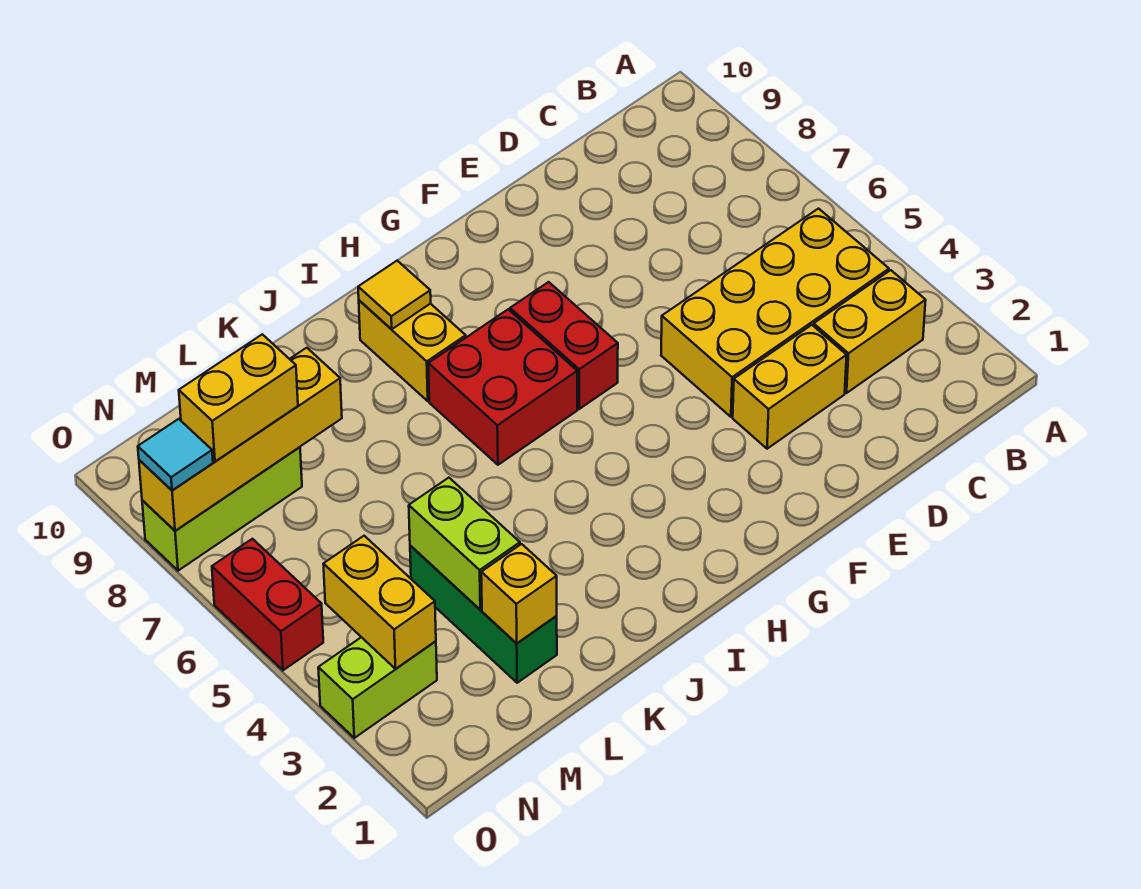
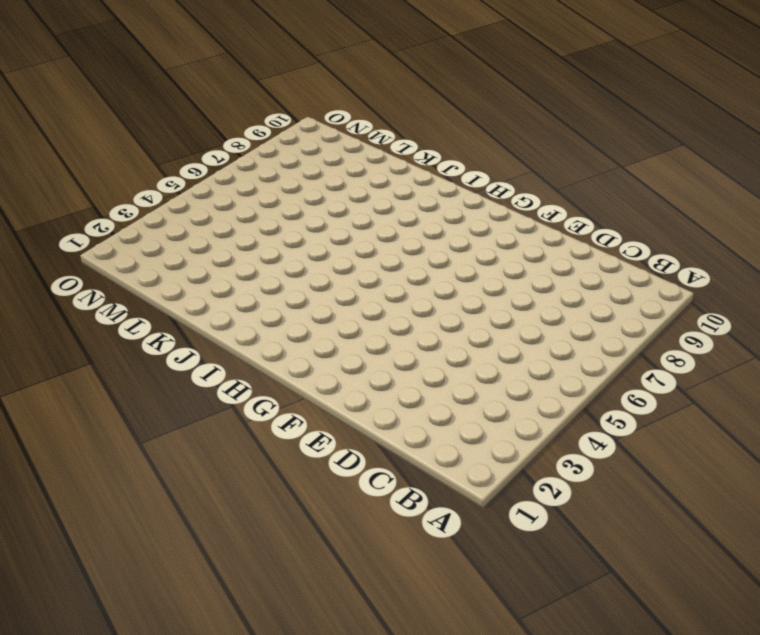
none -> yellow 1x2 brick [814,270,926,393]
none -> yellow 2x4 brick [661,209,889,417]
none -> yellow 1x2 brick [733,325,847,449]

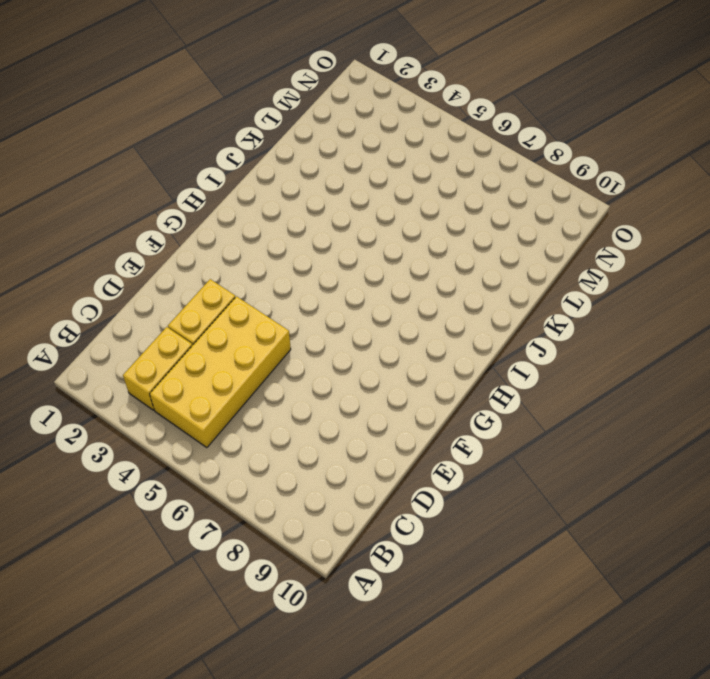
none -> red 1x2 brick [510,282,618,409]
none -> red 2x2 brick [428,309,577,465]
none -> yellow 1x2 brick [359,300,466,401]

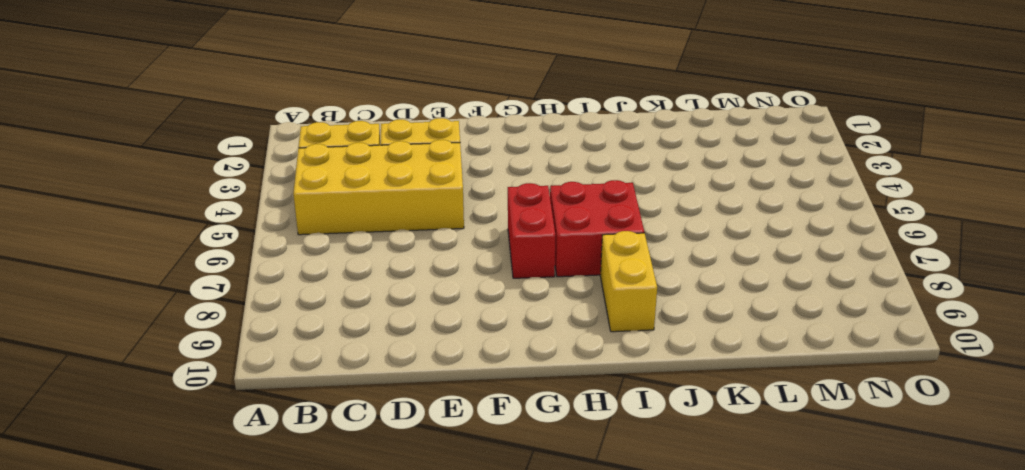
none -> green 1x3 brick [410,545,557,683]
none -> lime 1x3 brick [142,447,302,571]
none -> lime 1x2 brick [318,637,437,738]

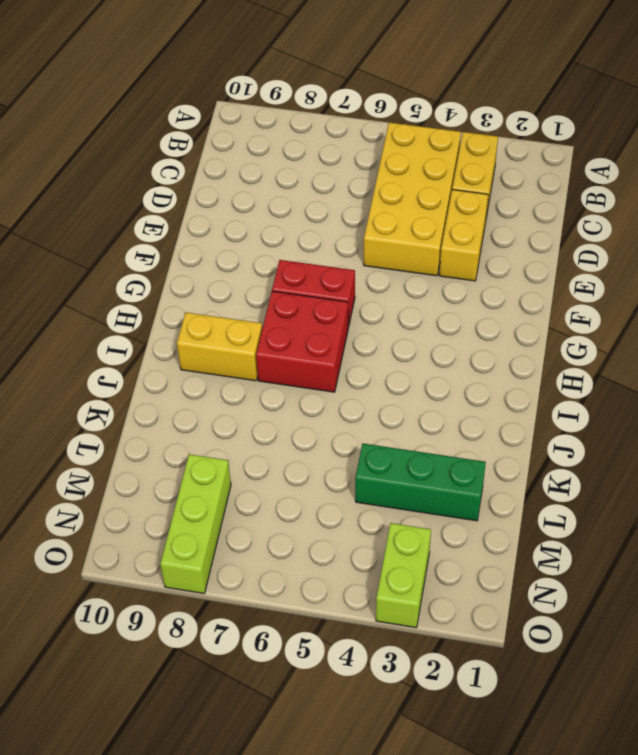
none -> red 1x2 brick [212,539,323,670]
none -> yellow 1x1 tile [358,261,431,329]
none -> yellow 1x1 brick [481,544,557,643]

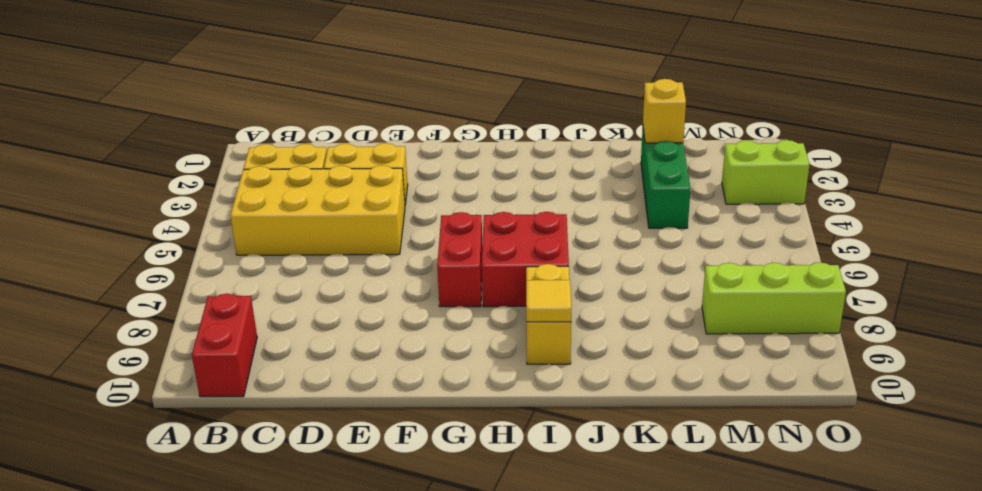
red 1x2 brick [192,294,257,397] -> red 1x2 brick moved to [212,539,323,670]
none -> lime 1x2 brick [409,478,520,610]
none -> yellow 1x4 brick [139,348,342,531]
none -> yellow 1x2 brick [323,536,436,669]

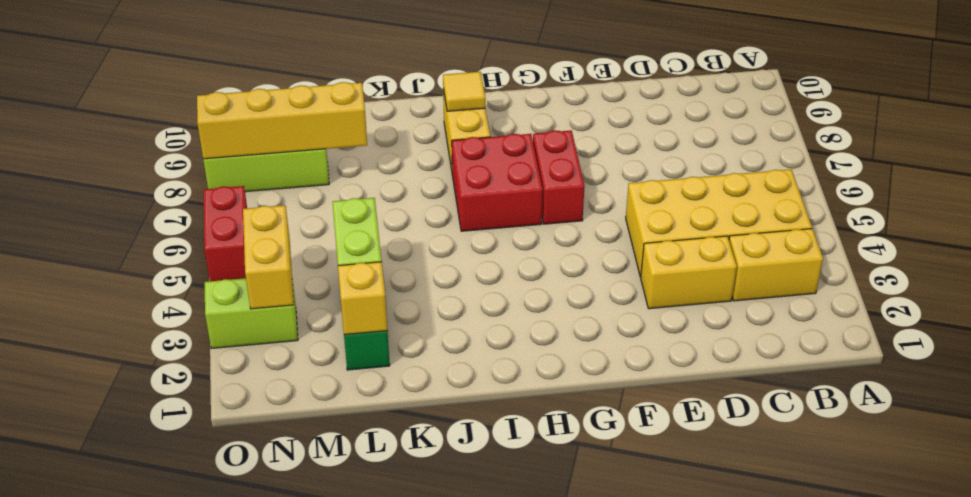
none -> yellow 1x2 brick [179,334,298,461]
none -> cyan 1x1 tile [138,419,213,490]

